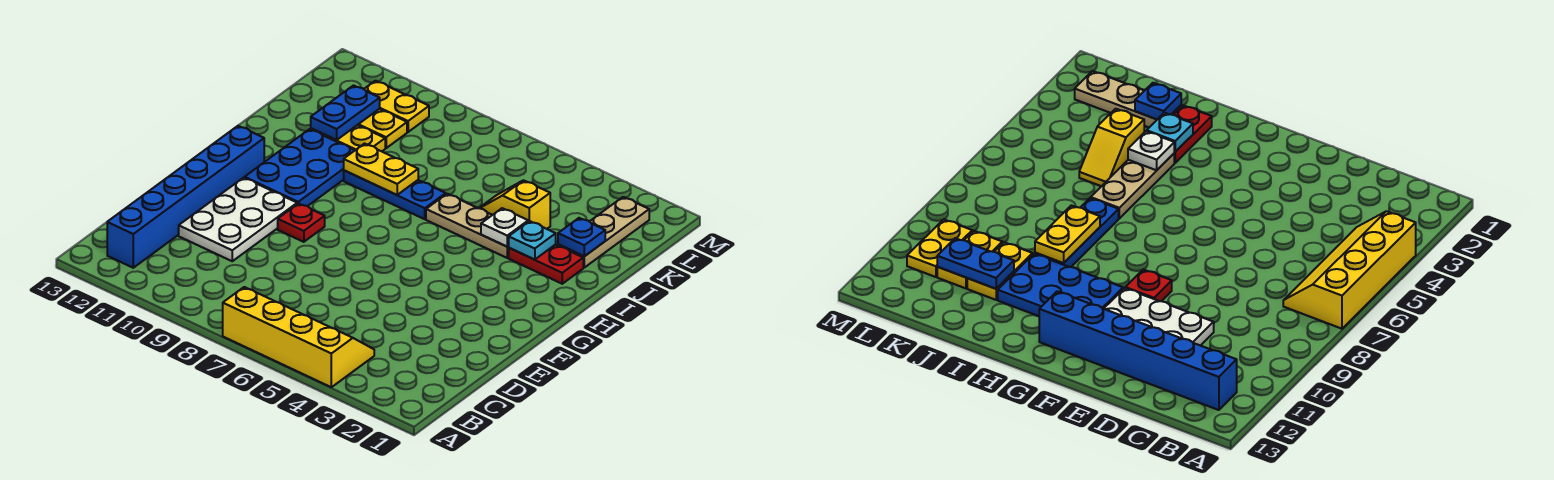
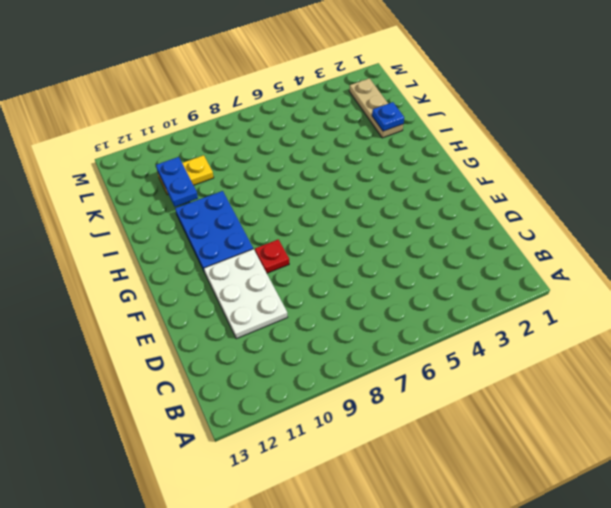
none -> yellow 2x4 slope [223,287,374,387]
none -> blue 1x6 brick [107,126,264,268]
none -> red 1x2 plate [509,245,583,284]

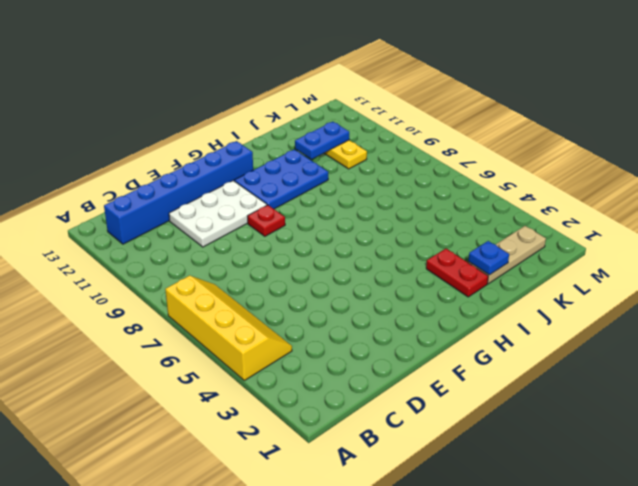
none -> tan 1x3 plate [426,194,509,258]
none -> blue 1x3 plate [344,171,446,219]
none -> yellow 1x2 slope [480,180,550,229]

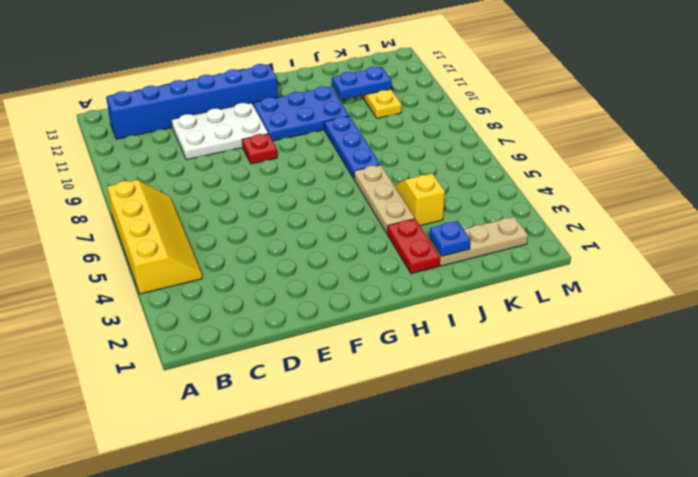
none -> yellow 1x2 plate [311,125,385,151]
none -> yellow 1x2 plate [364,81,429,132]
none -> cyan 1x1 plate [509,221,556,260]

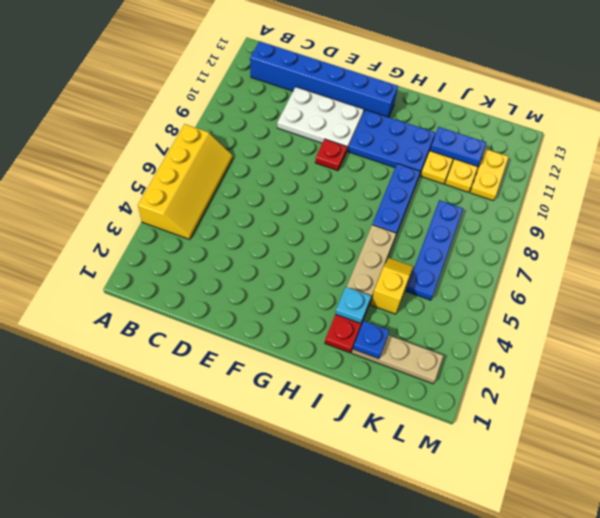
blue 1x4 plate [406,200,463,300] -> none
none -> white 1x1 plate [481,208,528,247]
none -> yellow 1x2 plate [344,144,418,195]

